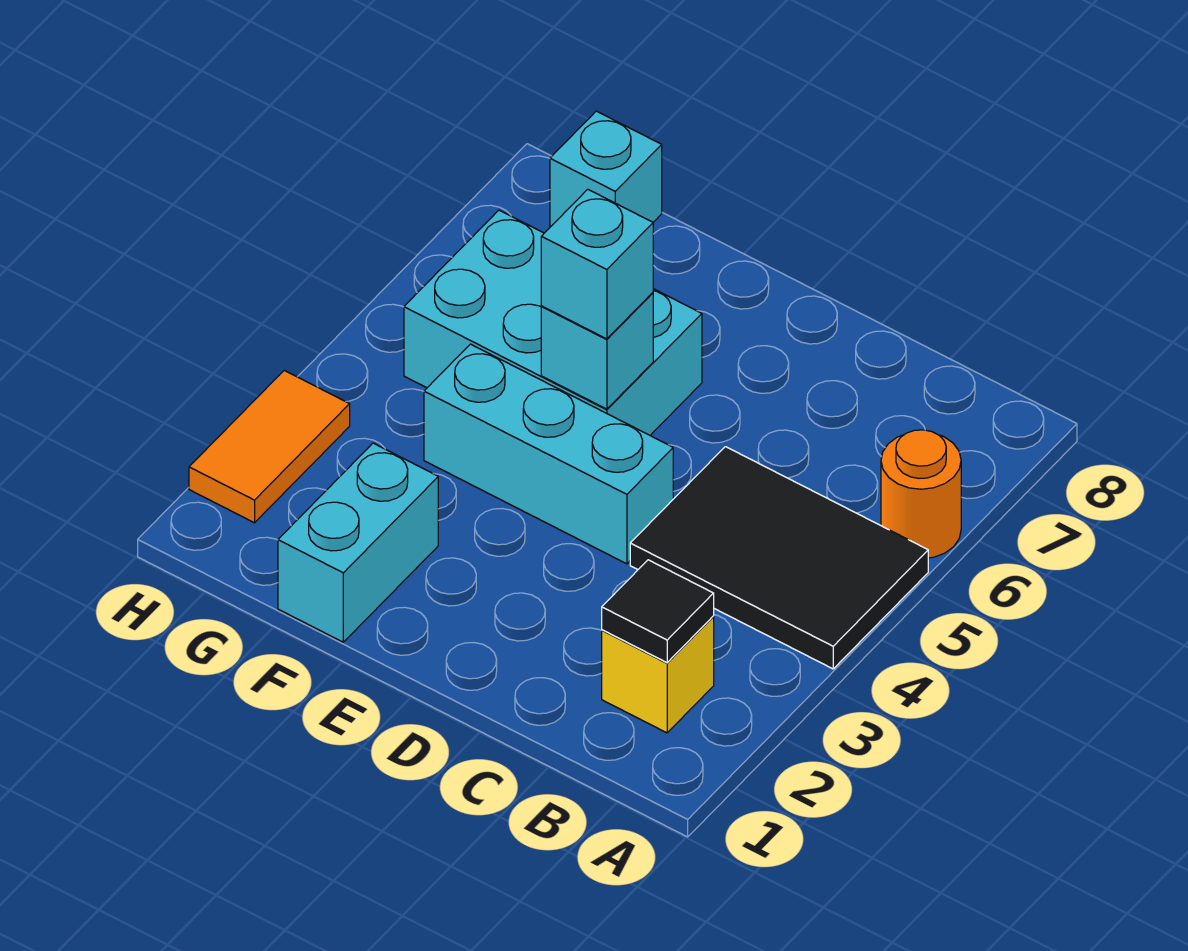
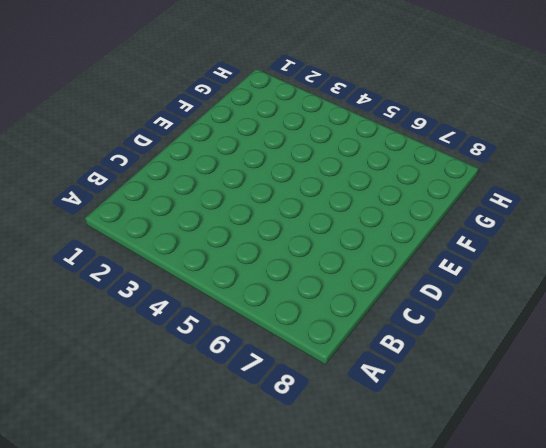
none -> black 2x3 tile [630,447,928,669]
none -> orange 1x1 round brick [881,430,961,558]

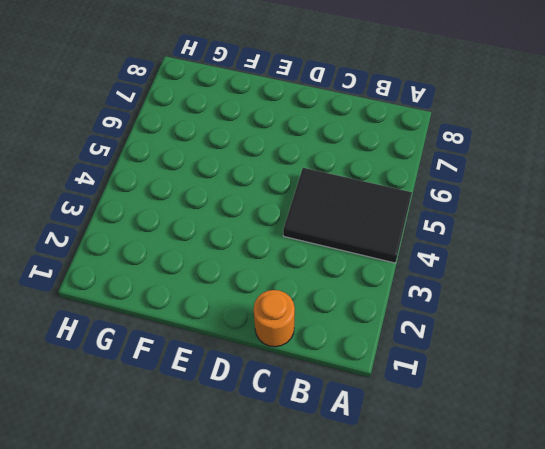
orange 1x1 round brick [254,290,295,347] -> orange 1x1 round brick moved to [881,430,961,558]
none -> yellow 1x1 brick [602,617,714,733]
none -> cyan 1x3 brick [424,344,673,564]

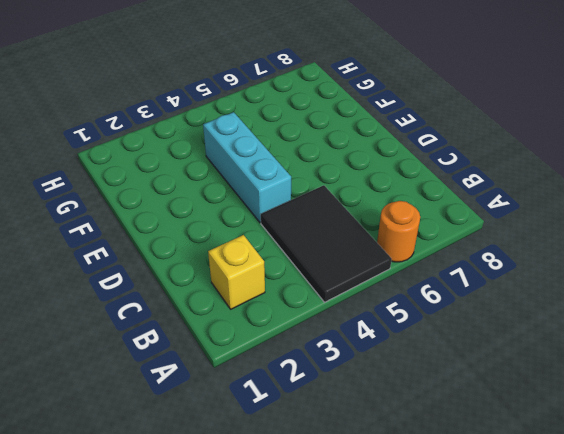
none -> cyan 2x3 brick [404,210,702,435]
none -> cyan 1x2 brick [278,443,438,642]

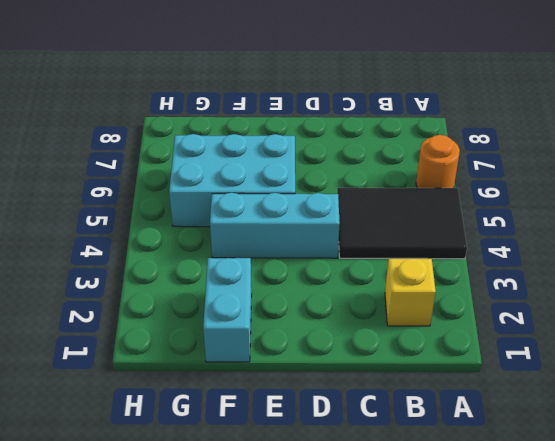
none -> cyan 1x1 brick [550,111,662,227]
none -> orange 1x2 tile [189,370,350,523]

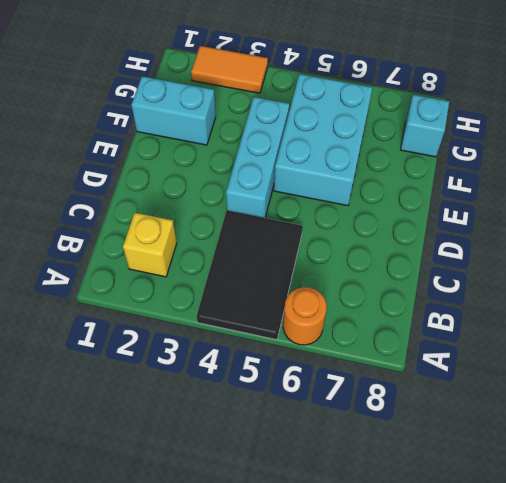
none -> black 1x1 tile [602,560,714,663]
none -> cyan 1x1 brick [541,293,653,409]

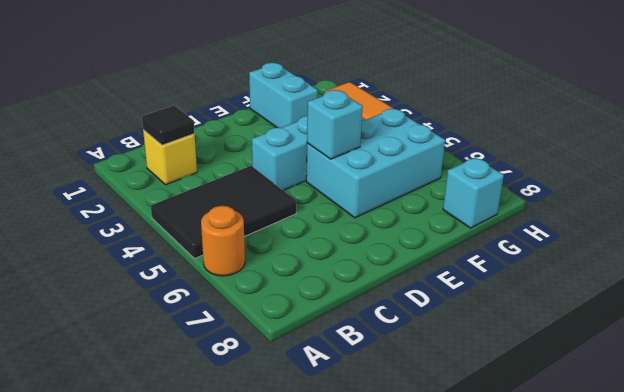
none -> cyan 1x1 brick [541,189,653,339]

